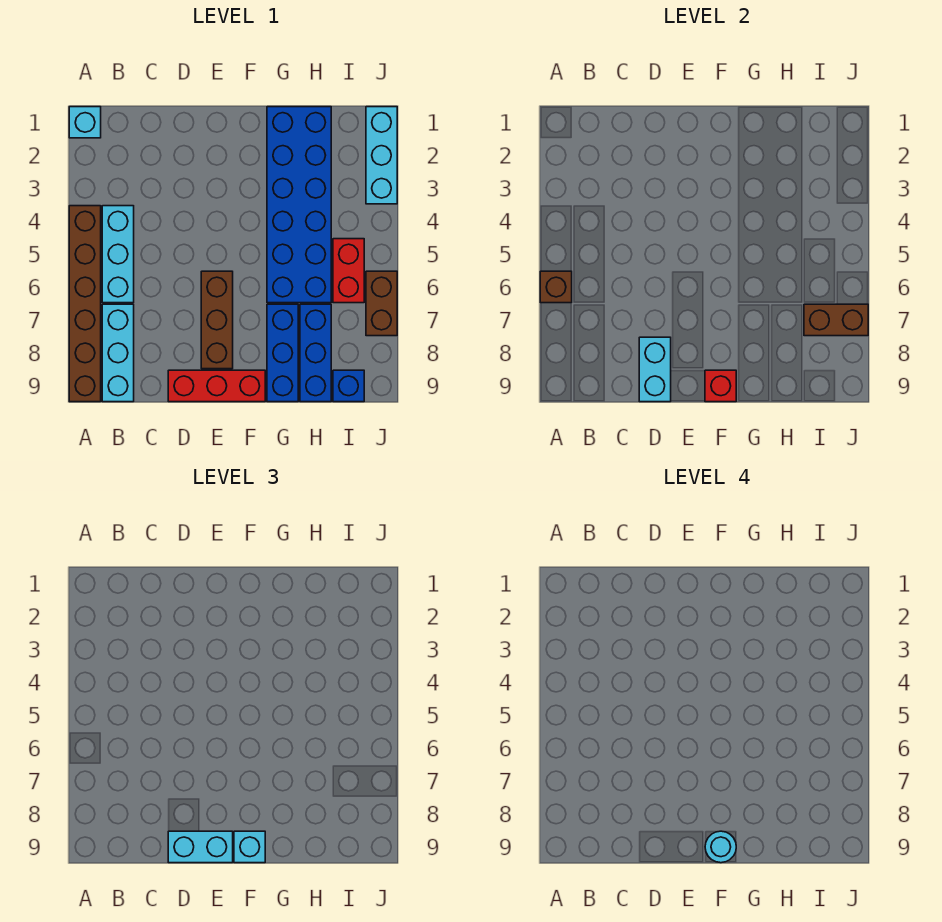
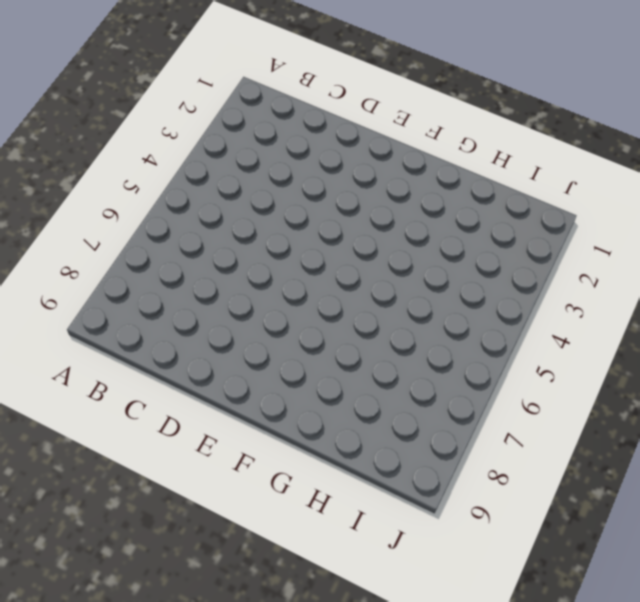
none -> cyan 1x1 brick [69,107,101,138]
none -> brown 1x6 brick [69,206,101,402]
none -> cyan 1x3 brick [102,206,134,303]

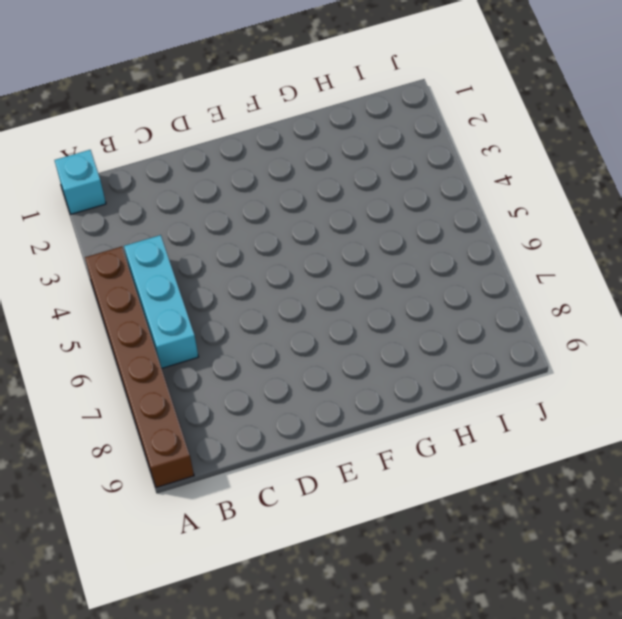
none -> cyan 1x3 brick [102,304,134,402]
none -> red 1x3 brick [168,370,265,402]
none -> brown 1x3 brick [201,271,233,369]

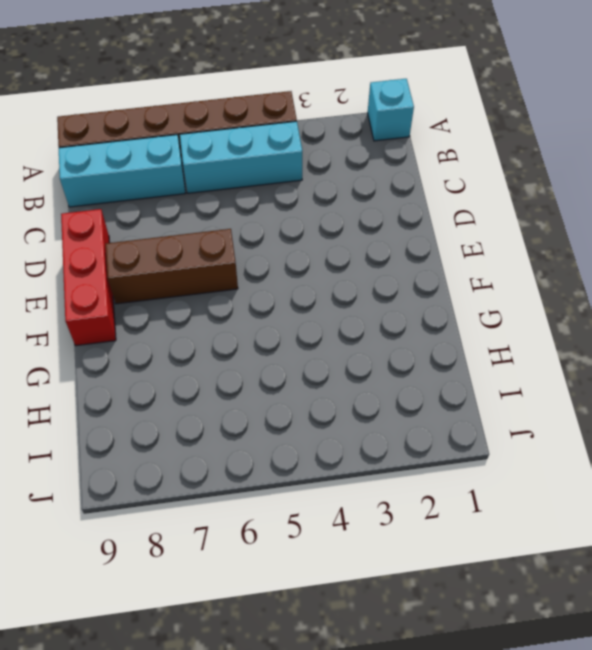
none -> blue 2x6 brick [267,107,331,303]
none -> blue 1x3 brick [267,304,298,402]
none -> blue 1x3 brick [300,304,331,402]

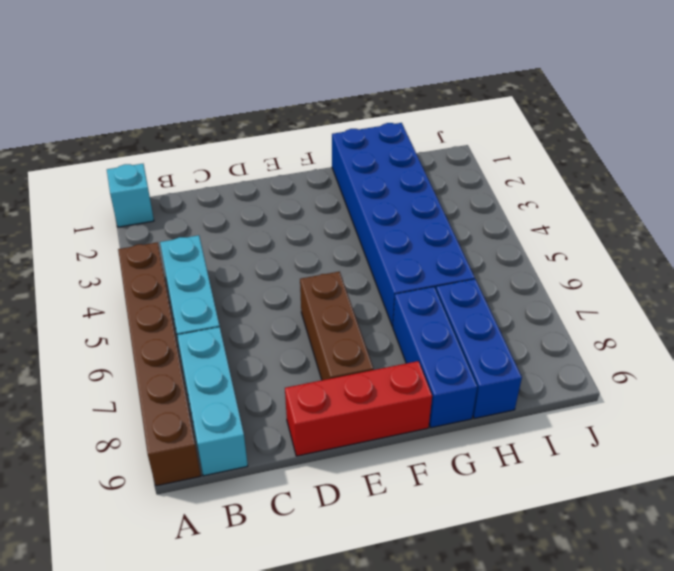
none -> red 1x2 brick [333,239,364,303]
none -> blue 1x1 brick [333,370,364,402]
none -> cyan 1x3 brick [366,107,397,204]

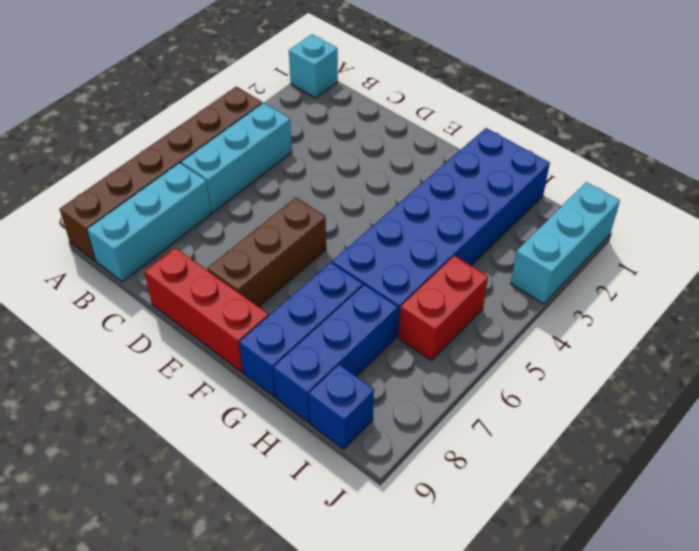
none -> brown 1x2 brick [366,271,397,336]
none -> brown 1x1 brick [540,271,572,303]
none -> cyan 1x2 brick [639,337,671,402]

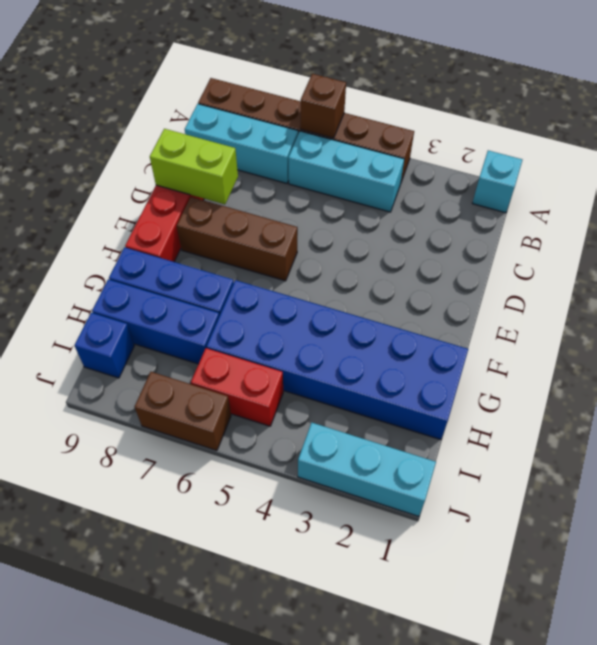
lime 1x2 brick [150,129,238,204] -> cyan 1x2 brick [639,337,671,402]
none -> red 1x1 brick [705,370,736,402]
none -> brown 1x2 brick [804,304,868,336]
none -> cyan 1x2 brick [168,831,233,863]

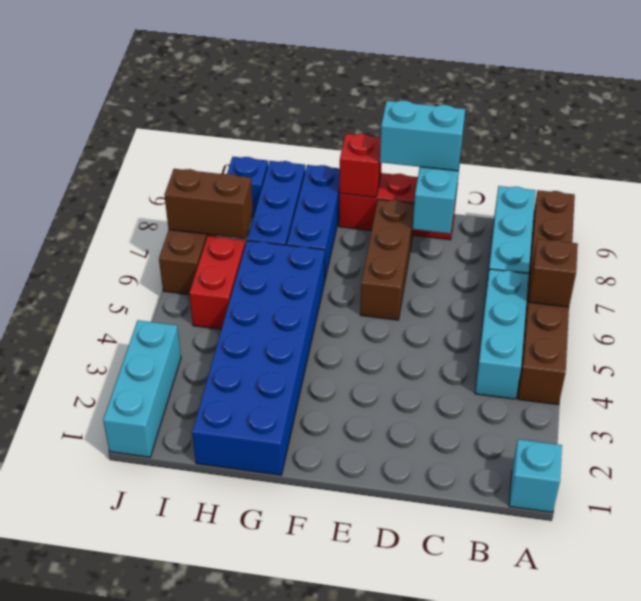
none -> cyan 1x1 brick [234,831,265,863]
none -> cyan 1x1 round brick [705,831,736,863]

